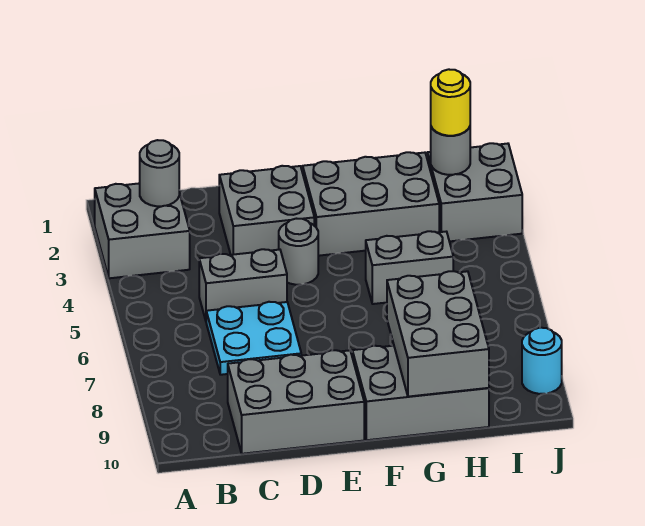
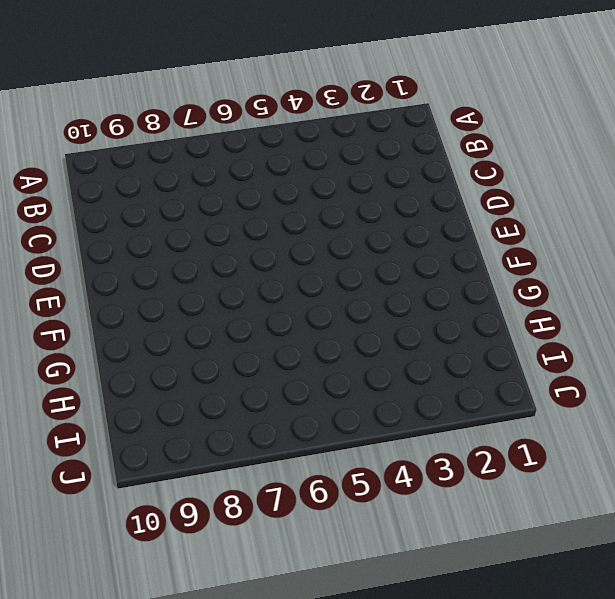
none -> grey 2x2 brick [95,183,190,278]
none -> grey 1x2 brick [199,249,287,320]
none -> cyan 2x2 plate [206,302,301,375]

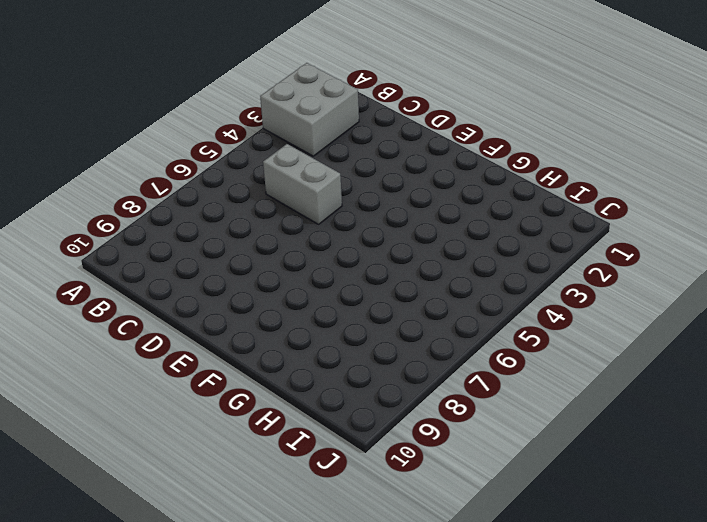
none -> cyan 2x2 plate [206,302,301,375]
none -> grey 2x3 brick [228,350,364,454]
none -> grey 2x2 brick [219,166,314,255]

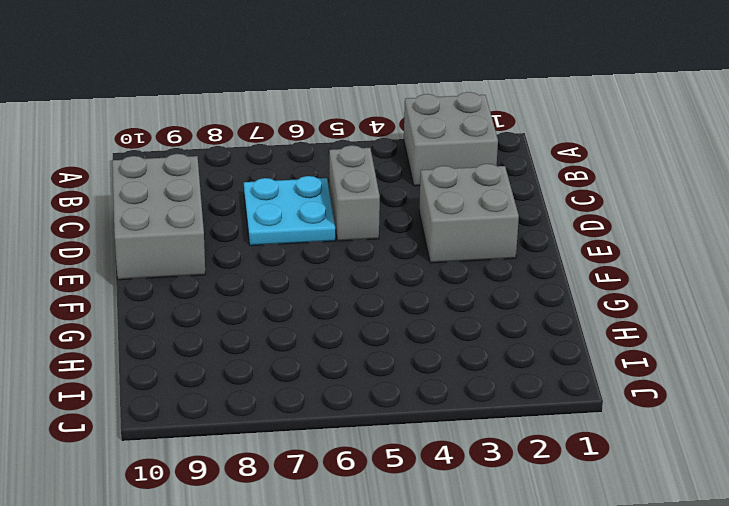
none -> grey 1x1 round brick [279,219,318,285]
none -> grey 2x3 brick [303,152,439,256]
none -> grey 2x3 brick [352,346,489,440]

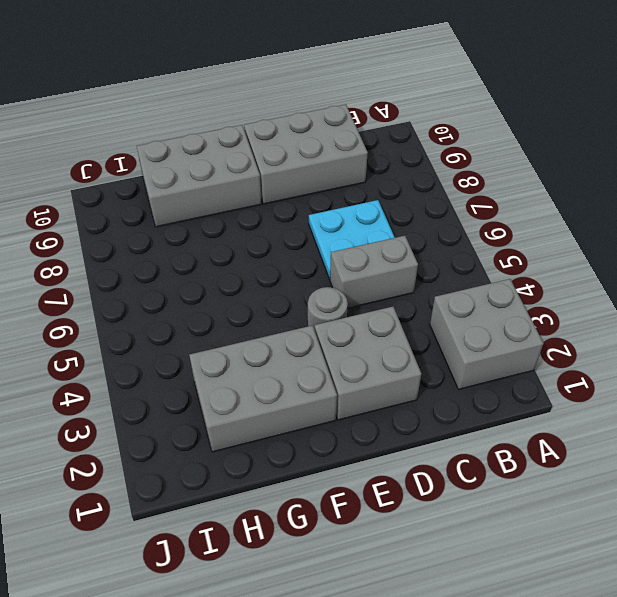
none -> grey 1x2 brick [366,231,453,304]
none -> grey 2x2 brick [427,143,522,241]
none -> cyan 1x1 round brick [522,328,562,394]

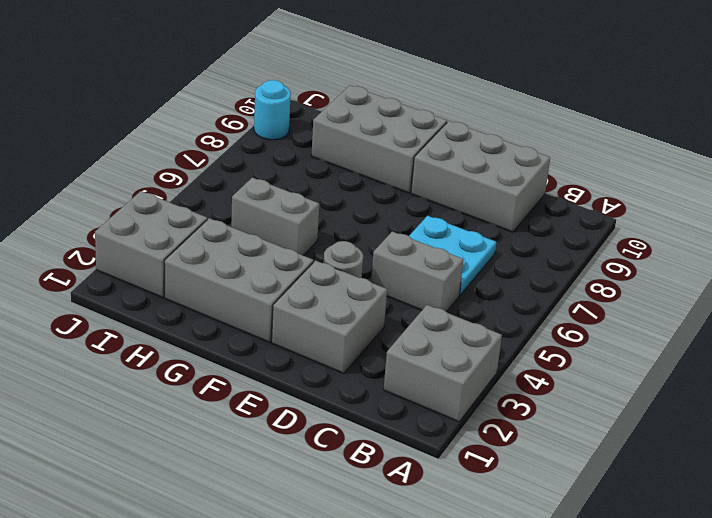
none -> grey 1x1 round brick [140,140,179,206]
none -> grey 2x3 brick [387,271,489,397]
none -> grey 1x1 round brick [431,127,470,175]

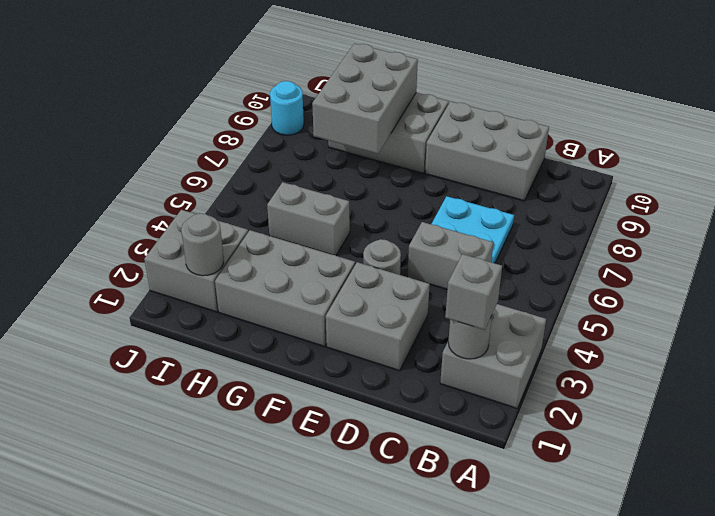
grey 1x1 brick [445,254,502,330] -> none
none -> yellow 1x1 round brick [431,69,470,136]

